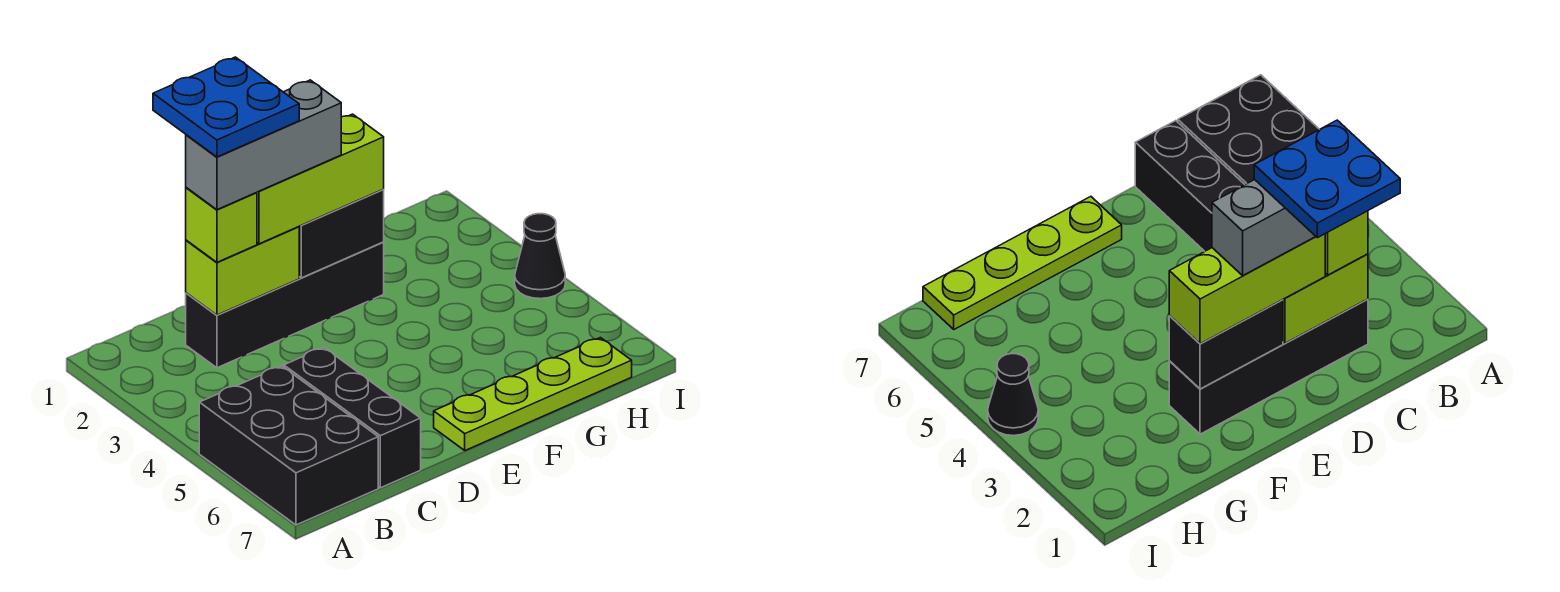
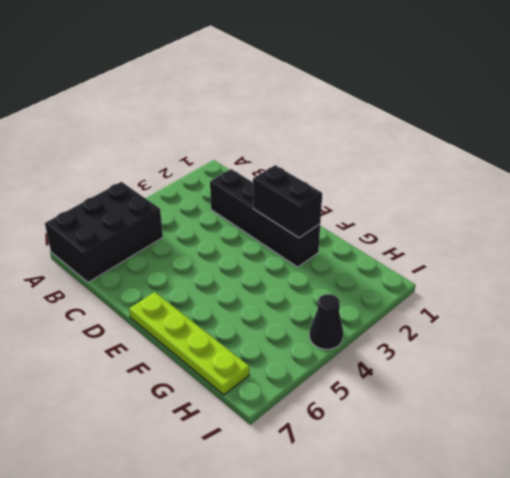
none -> black 1x3 brick [284,347,421,488]
none -> lime 1x2 brick [186,227,299,315]

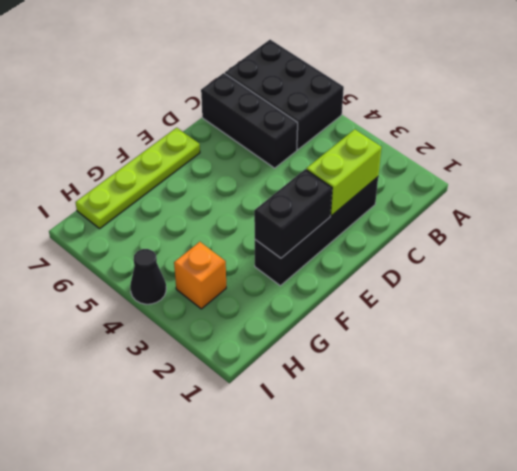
orange 1x1 brick [174,242,226,309] -> none
none -> lime 1x1 brick [186,188,257,262]
none -> lime 1x3 brick [257,114,384,244]

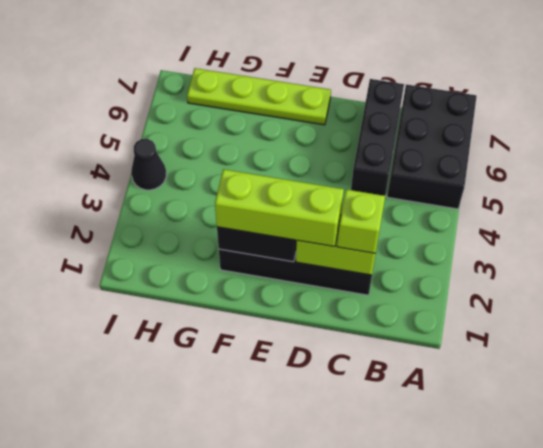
none -> grey 1x3 brick [186,80,341,210]
none -> blue 2x2 plate [153,57,299,157]

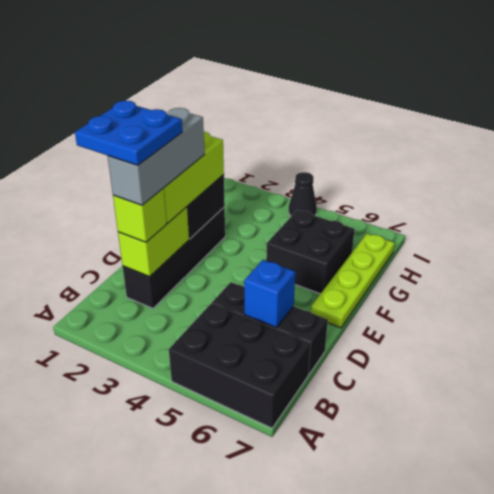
blue 1x1 brick [244,260,295,328] -> none
black 2x2 brick [266,210,355,294] -> none

